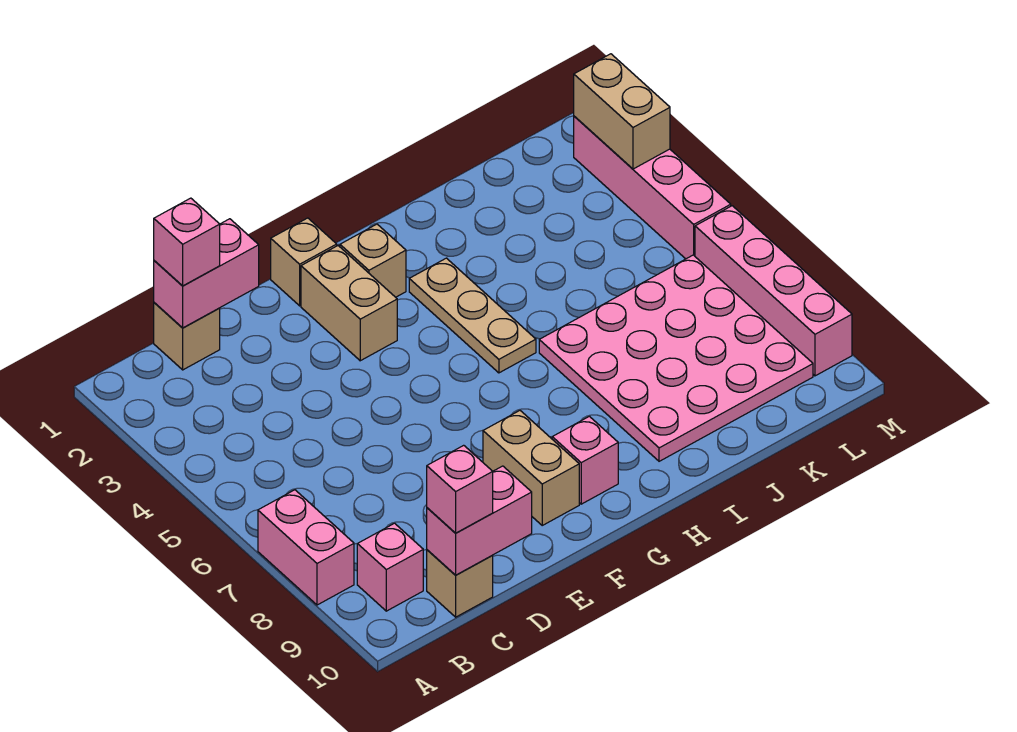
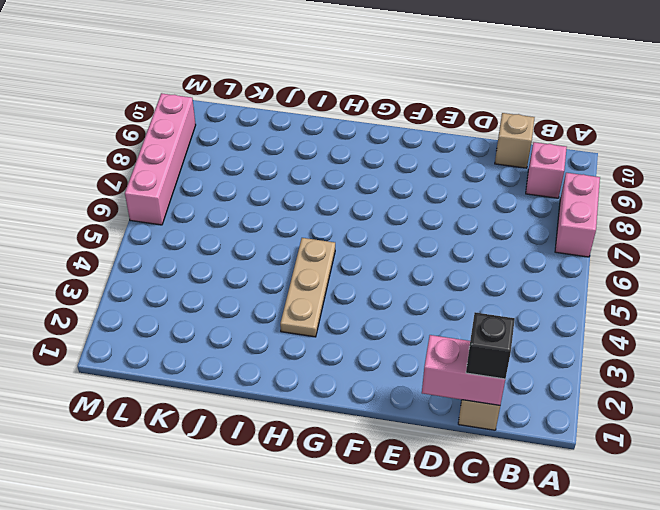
black 1x1 brick [466,312,515,379] -> pink 1x1 brick [154,198,220,286]
none -> tan 1x1 brick [271,218,337,306]
none -> tan 1x2 brick [301,246,397,361]
none -> tan 1x2 brick [483,411,579,525]

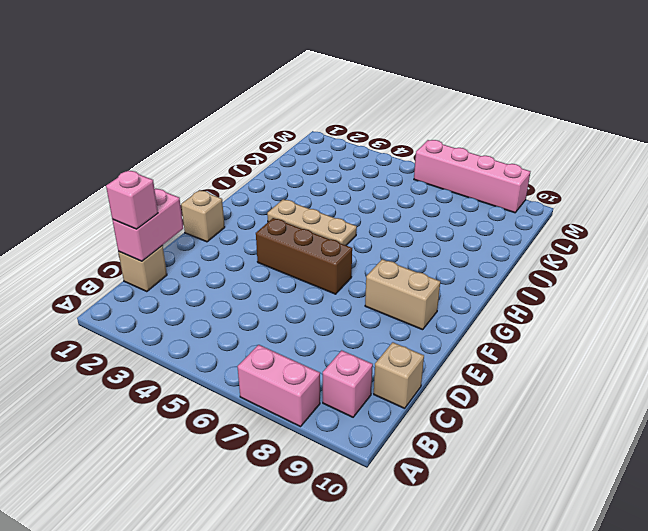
brown 1x3 brick [256,218,352,294] -> none
none -> tan 1x2 brick [301,246,397,361]
none -> tan 1x1 brick [340,224,406,297]
none -> pink 1x1 brick [552,416,618,504]

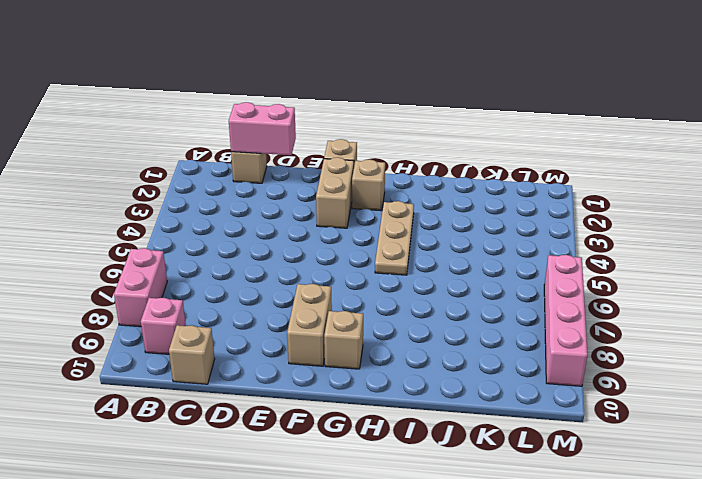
tan 1x1 brick [324,311,363,369] -> pink 1x1 brick [552,416,618,504]
none -> pink 4x4 plate [539,255,813,461]
none -> pink 1x4 brick [574,116,731,259]
none -> pink 1x2 brick [427,466,532,575]

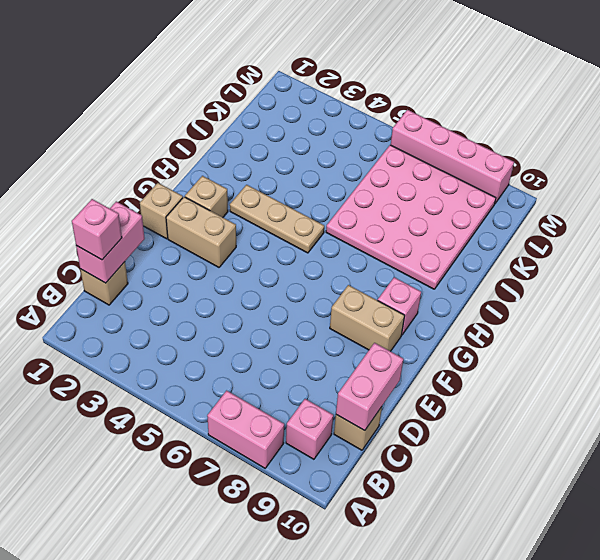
none -> pink 1x4 brick [574,116,731,259]
none -> tan 1x2 brick [574,54,670,169]
none -> pink 1x1 brick [427,445,493,533]

